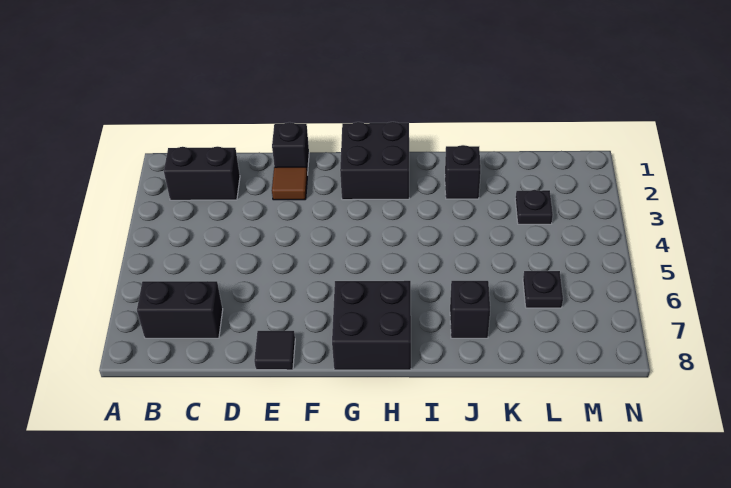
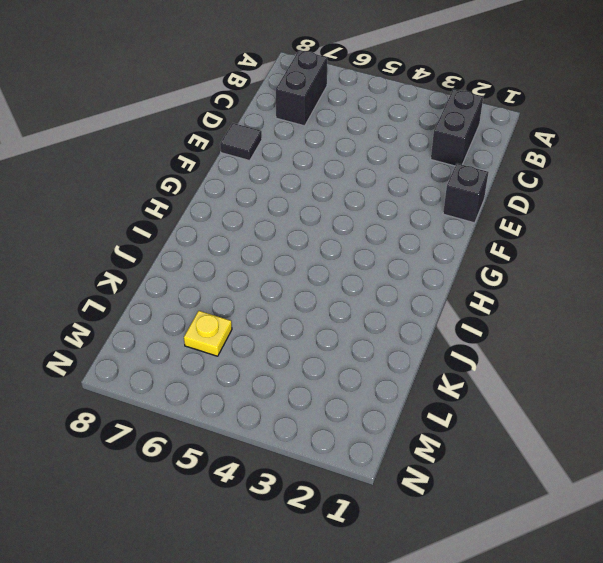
yellow 1x1 plate [184,311,232,356] -> black 1x1 plate [523,271,563,308]
none -> brown 1x1 tile [272,167,307,200]
none -> black 2x2 brick [340,122,409,200]

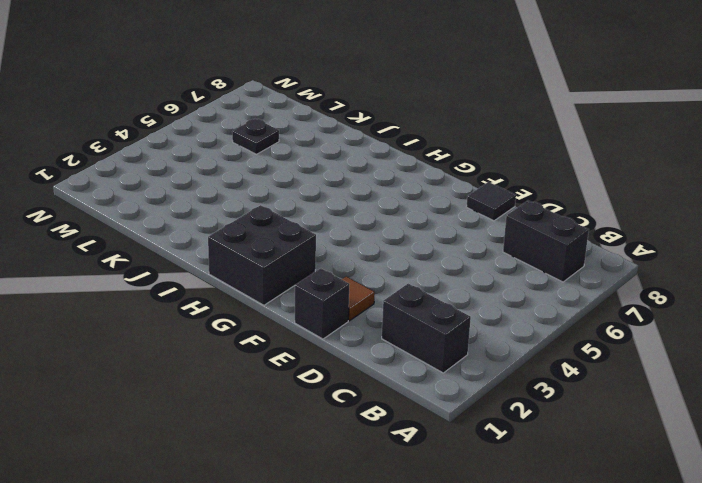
none -> black 2x2 brick [332,281,411,370]
none -> black 1x1 brick [445,145,481,199]

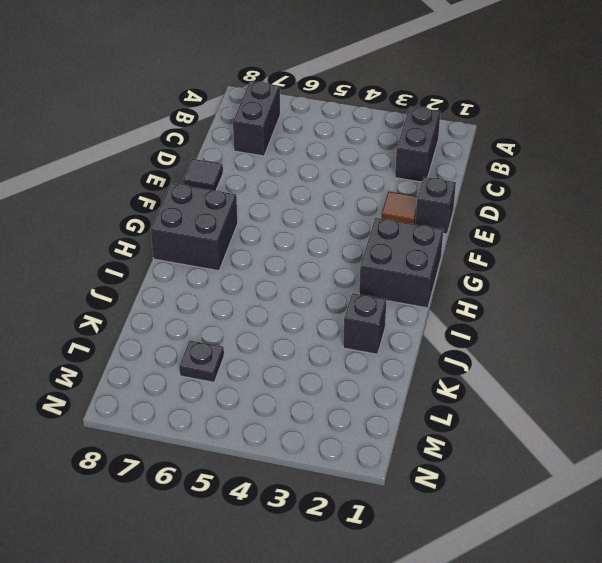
none -> black 1x1 brick [450,281,490,338]
none -> black 1x1 plate [515,190,553,224]

